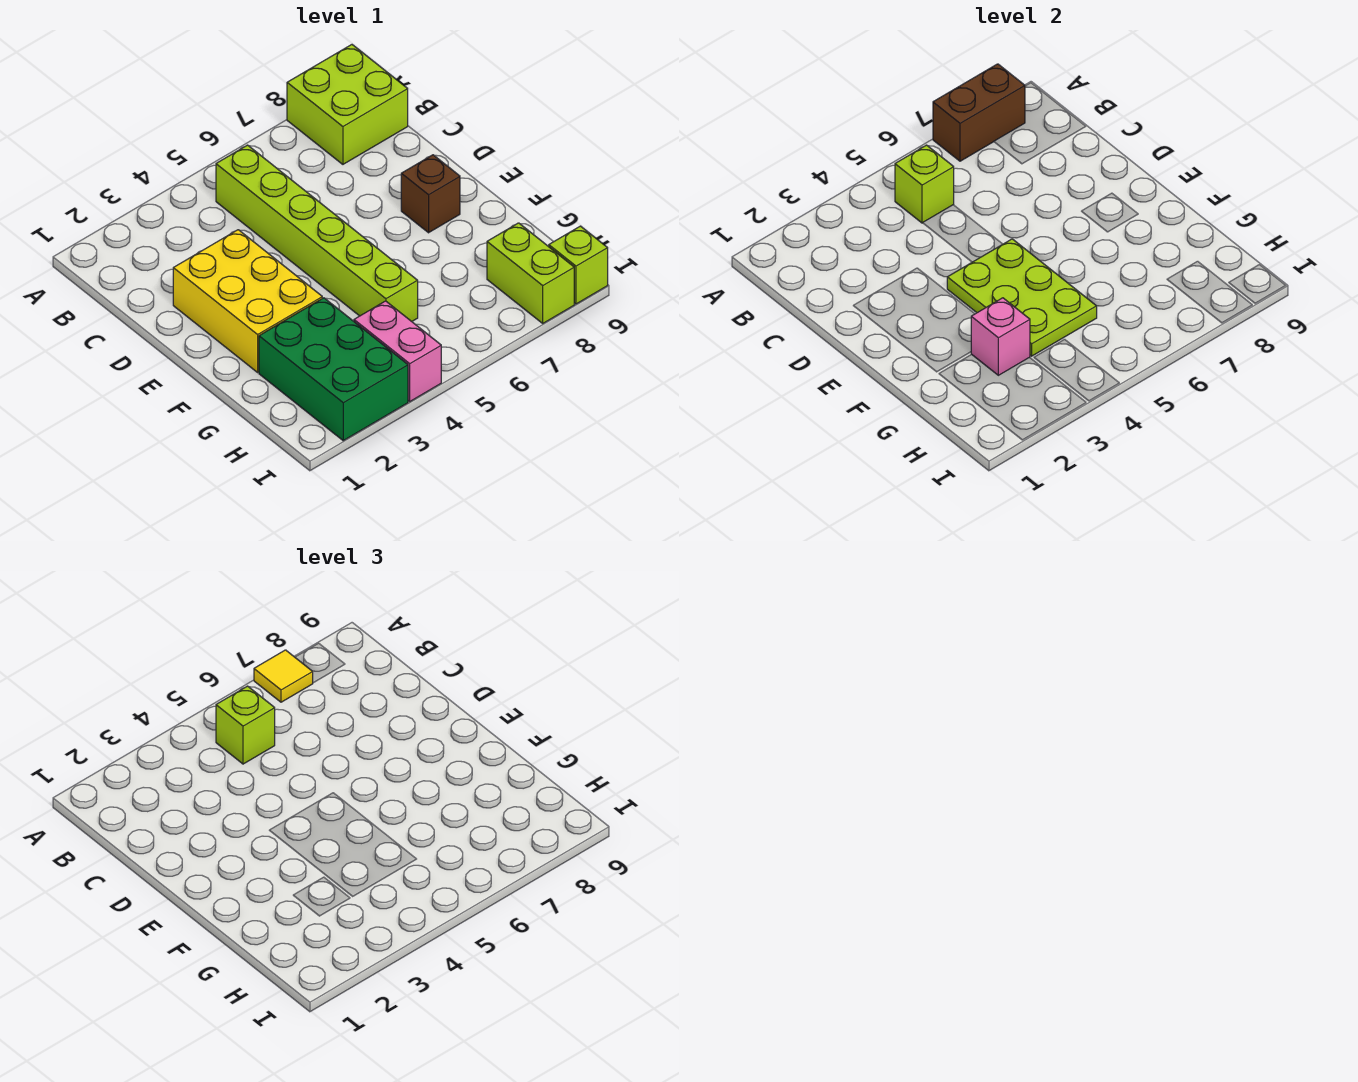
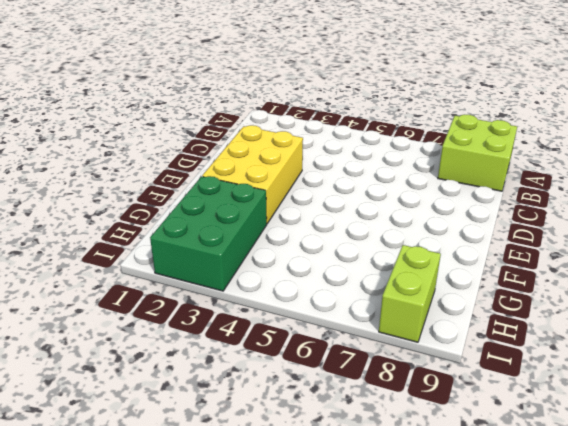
none -> lime 1x6 brick [216,145,418,321]
none -> brown 1x1 brick [401,155,460,233]
none -> pink 1x2 brick [354,301,441,401]

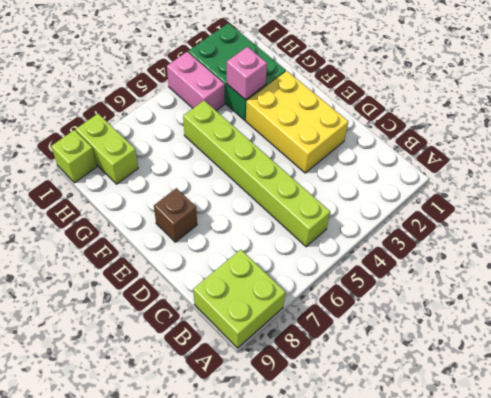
none -> brown 1x2 brick [933,64,1025,161]
none -> lime 1x1 brick [895,145,954,223]
none -> lime 2x3 plate [947,239,1097,356]

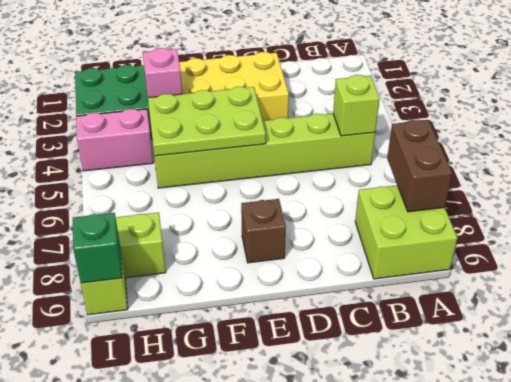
green 1x1 brick [73,213,122,283] -> none
none -> yellow 1x1 tile [254,650,313,702]
none -> lime 1x1 brick [216,686,275,764]

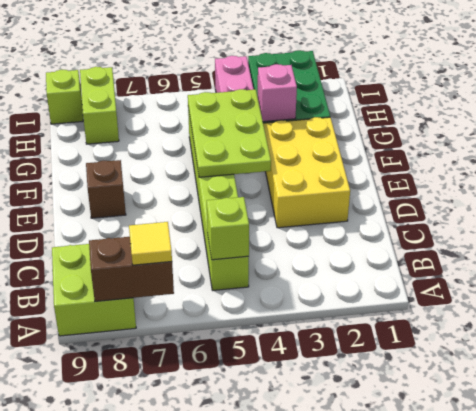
none -> lime 1x1 brick [216,686,275,764]

